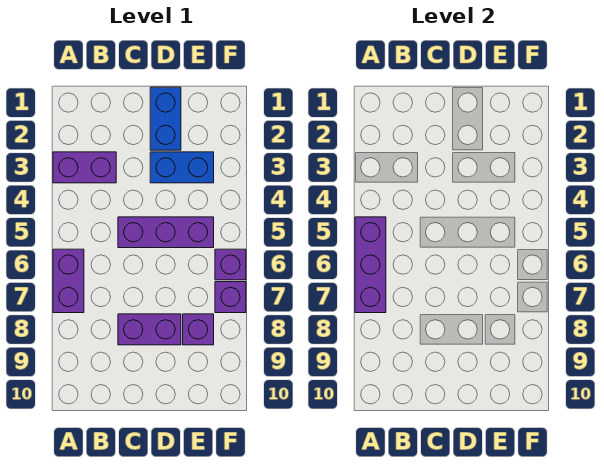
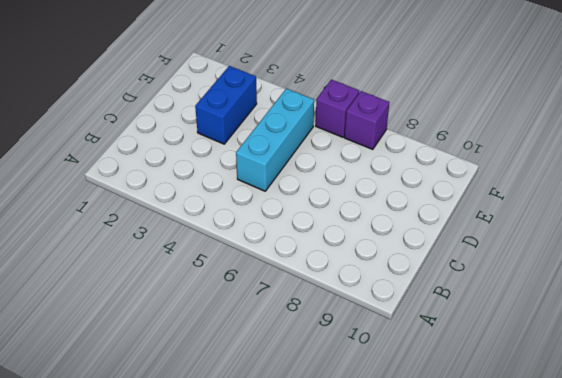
cyan 1x3 brick [236,89,314,191] -> purple 1x3 brick [118,217,214,248]
none -> purple 1x2 brick [53,152,116,183]
none -> purple 1x2 brick [53,249,84,313]

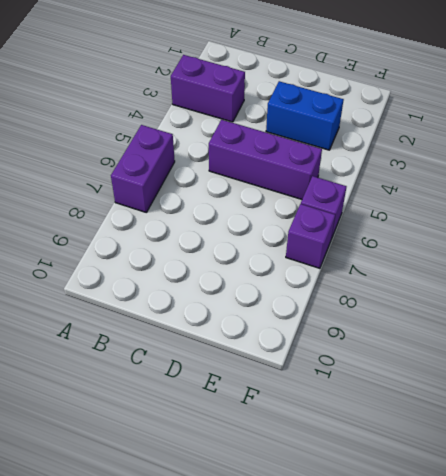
none -> purple 1x2 brick [118,314,181,345]
none -> blue 1x2 brick [150,87,181,150]

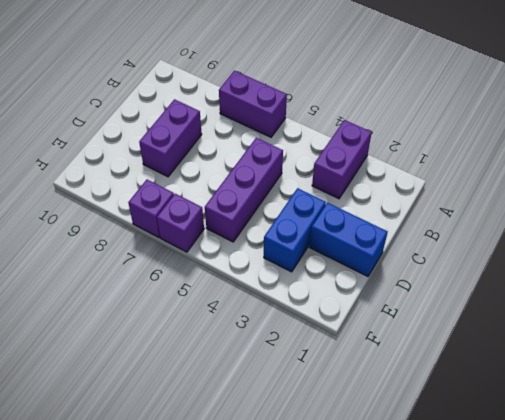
none -> purple 1x1 brick [183,314,214,345]
none -> purple 1x3 brick [355,217,386,313]

